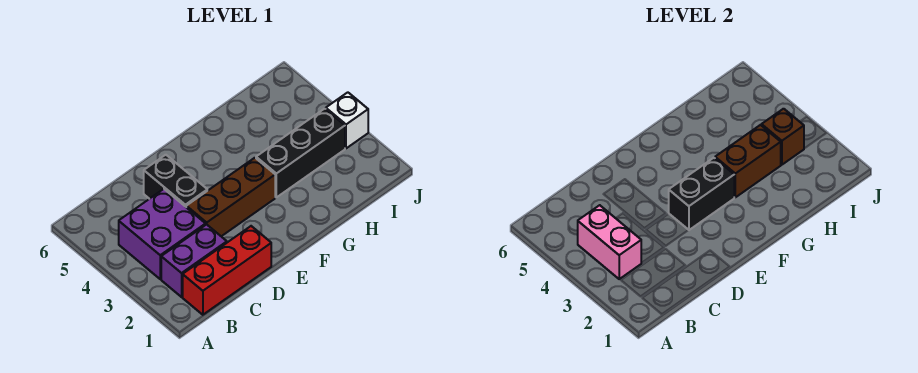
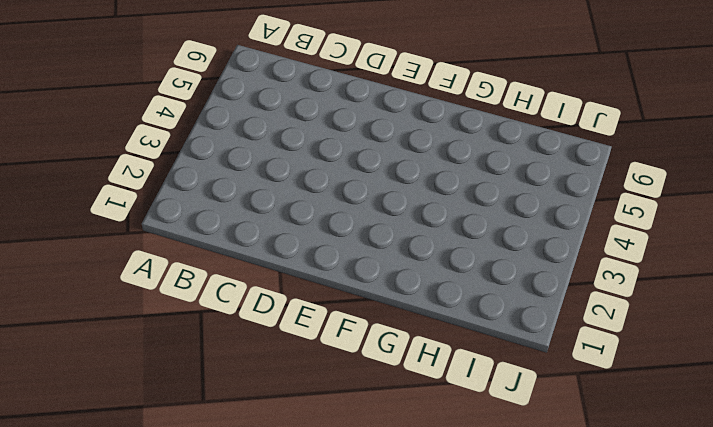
none -> red 1x3 brick [183,226,271,315]
none -> purple 1x2 brick [161,224,227,297]

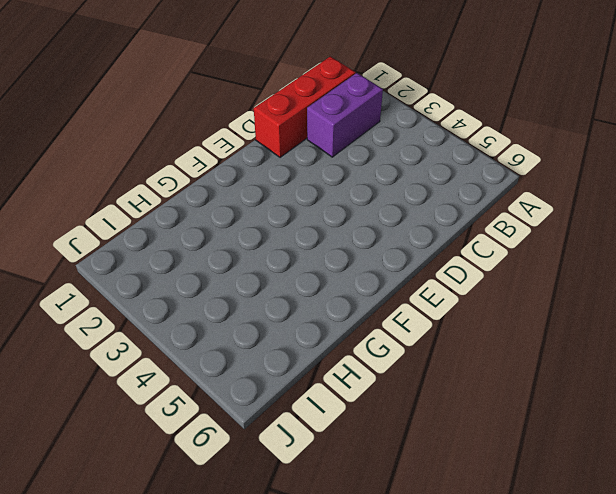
none -> purple 2x2 brick [119,189,206,279]
none -> brown 1x3 brick [186,158,275,236]

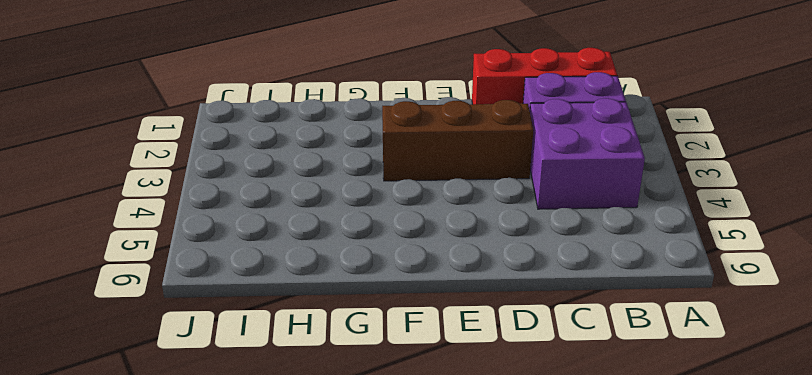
none -> black 1x2 brick [144,155,207,207]
none -> black 1x3 brick [256,109,345,197]

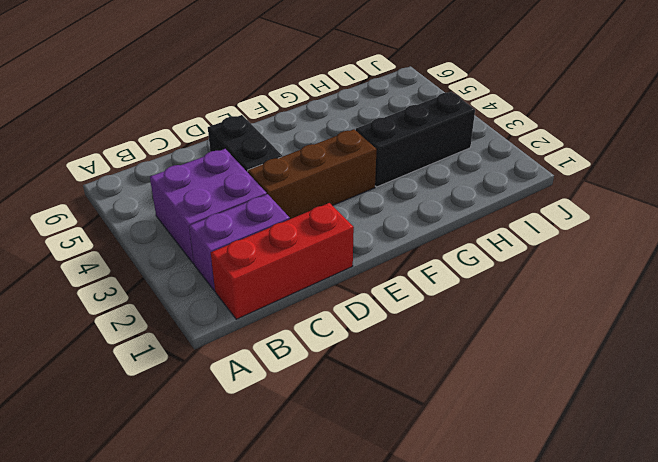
none -> white 1x1 brick [326,92,368,148]
none -> pink 1x2 brick [578,205,641,279]

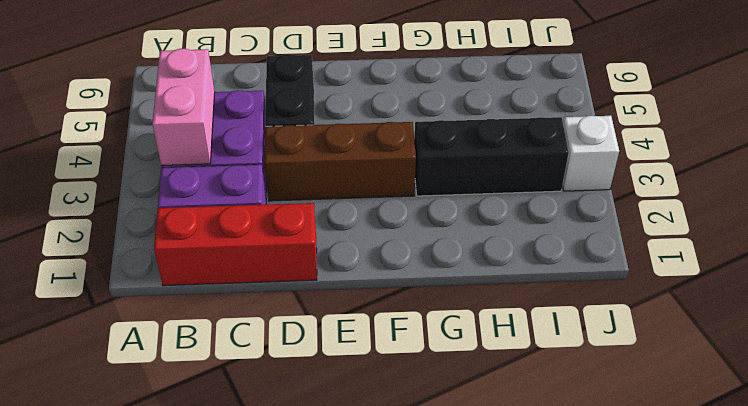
none -> black 1x2 brick [669,158,734,230]
none -> brown 1x2 brick [715,125,781,197]

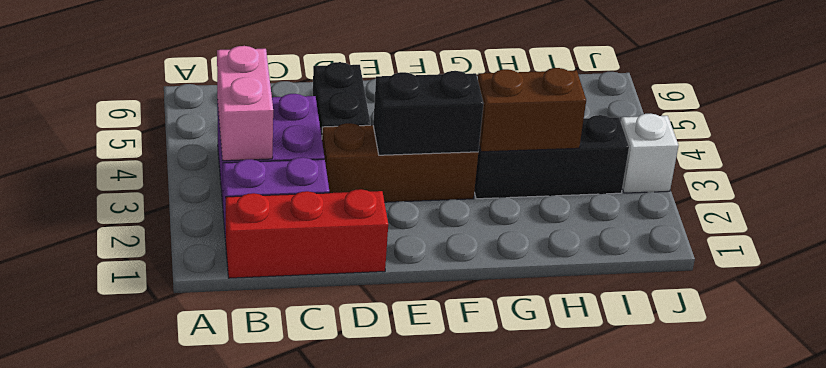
none -> brown 1x1 brick [762,109,804,165]

